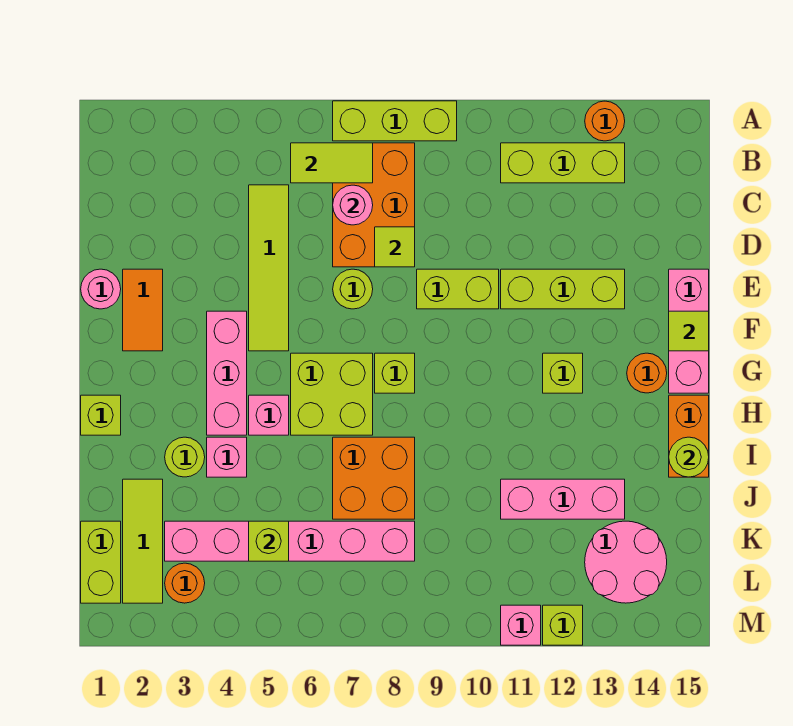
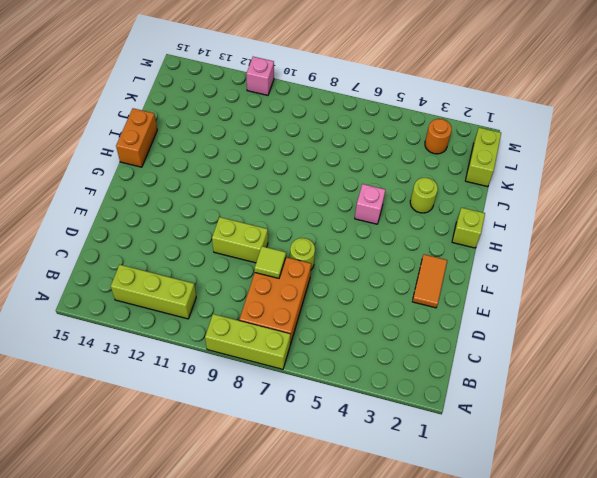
none -> orange 1x1 round brick [585,101,625,141]
none -> lime 1x4 tile [249,185,289,351]
none -> pink 1x1 round brick [81,269,121,309]
none -> lime 1x3 brick [501,269,625,309]

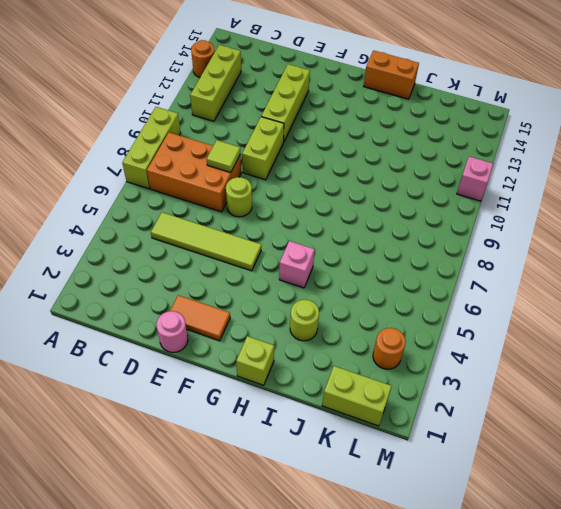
none -> pink 1x3 brick [669,269,709,393]
none -> pink 1x3 brick [207,311,247,435]
none -> lime 2x2 brick [291,353,373,435]
none -> lime 1x1 brick [375,353,415,393]

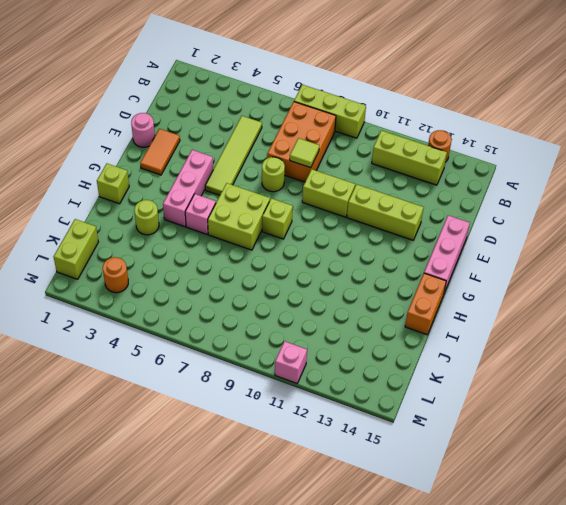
none -> lime 1x1 brick [543,353,583,393]
none -> orange 1x1 round brick [627,353,667,393]
none -> pink 1x1 brick [207,437,247,477]
none -> orange 2x2 brick [333,437,415,519]

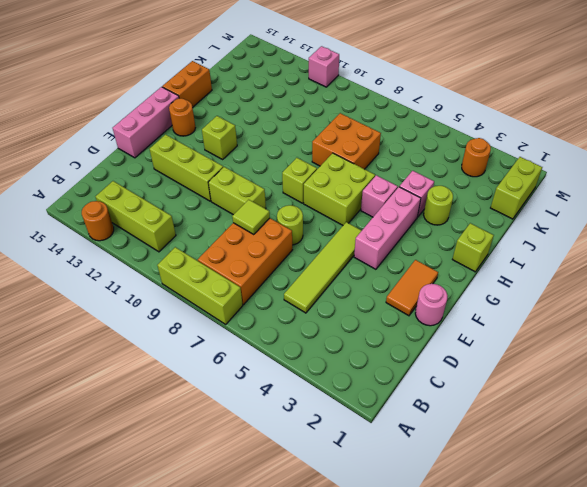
none -> lime 1x3 tile [123,479,163,603]
none -> pink 1x3 brick [501,479,625,519]
none -> pink 1x6 brick [165,521,415,561]
none -> pink 2x2 round brick [585,521,667,603]

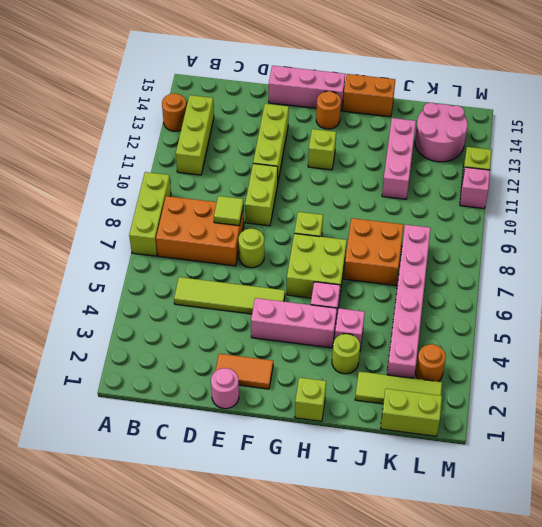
none -> lime 1x2 tile [291,143,373,183]
none -> pink 1x1 round brick [333,185,373,225]
none -> lime 1x1 tile [669,311,709,351]
none -> lime 1x1 round brick [669,437,709,477]

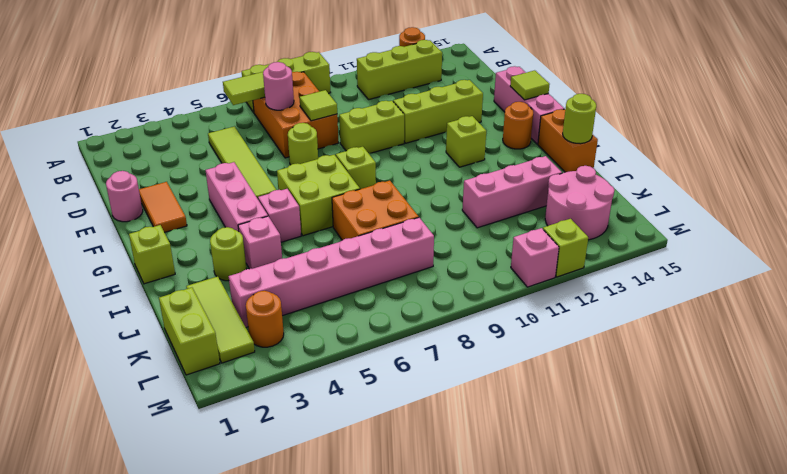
none -> lime 1x1 brick [249,521,289,561]

